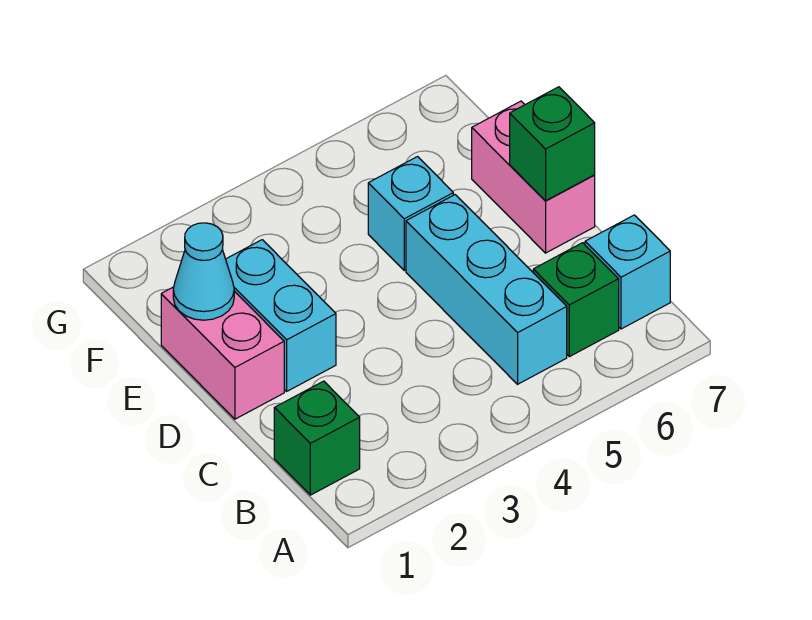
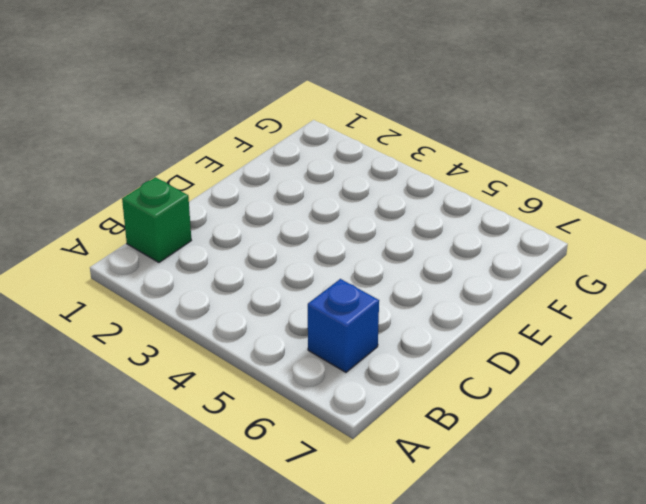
blue 1x1 brick [308,279,379,372] -> green 1x1 brick [533,243,619,357]
none -> cyan 1x3 brick [406,195,567,384]
none -> cyan 1x1 brick [585,215,670,329]

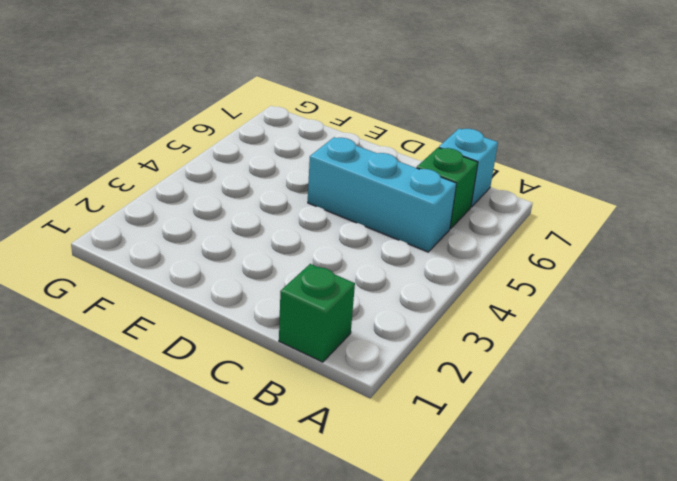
none -> pink 1x2 brick [161,287,284,419]
none -> cyan 1x2 brick [226,240,336,391]

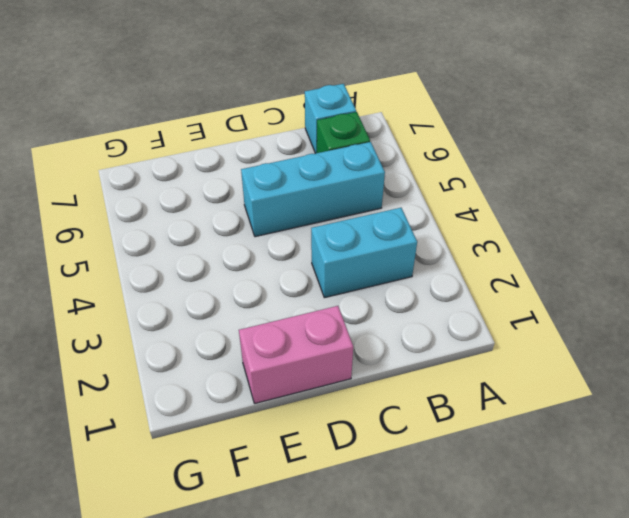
cyan 1x2 brick [311,208,417,298] -> cyan 1x2 brick moved to [226,240,336,391]
none -> green 1x1 brick [274,381,360,495]
none -> pink 1x2 brick [472,101,595,253]

